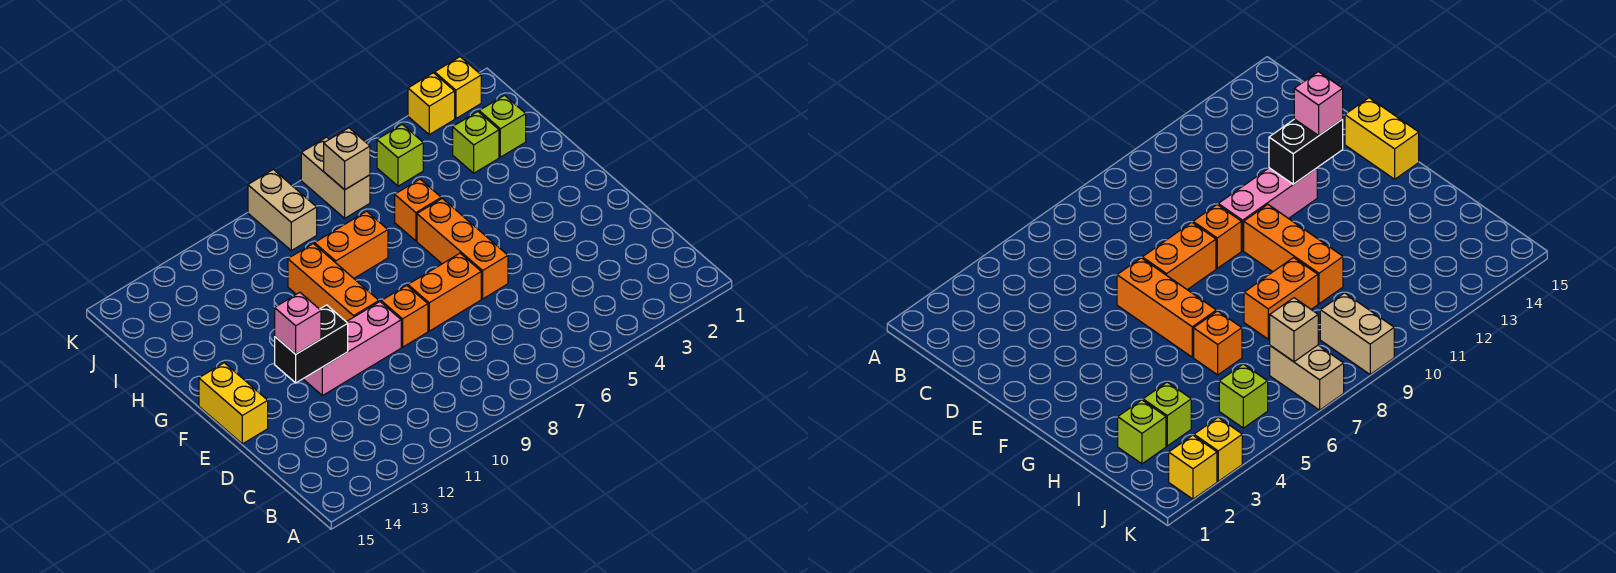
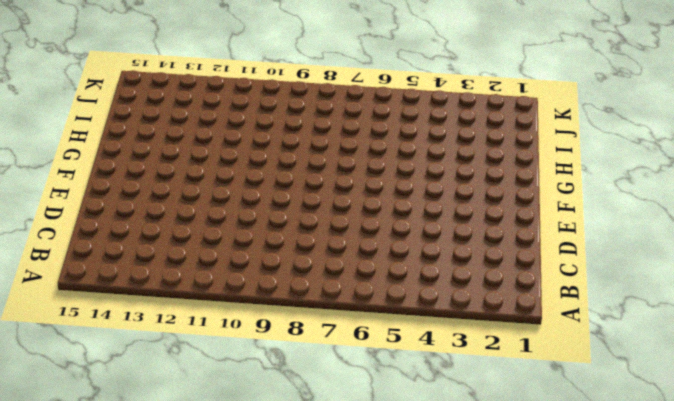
none -> orange 1x3 brick [417,198,508,299]
none -> orange 1x2 brick [408,253,481,331]
none -> orange 1x1 brick [381,285,428,347]

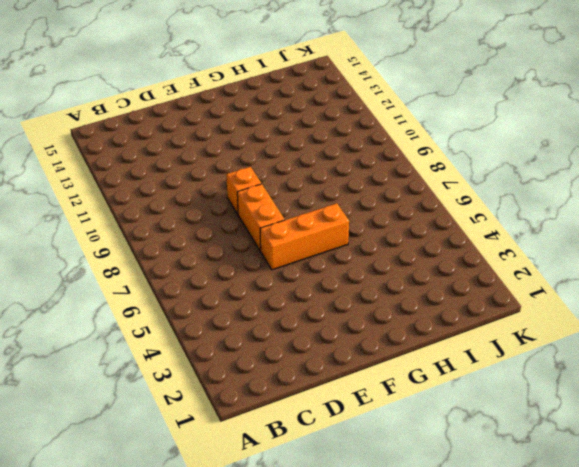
none -> pink 1x3 brick [303,302,401,396]
none -> yellow 1x2 brick [199,363,268,444]
none -> orange 1x3 brick [288,244,379,322]

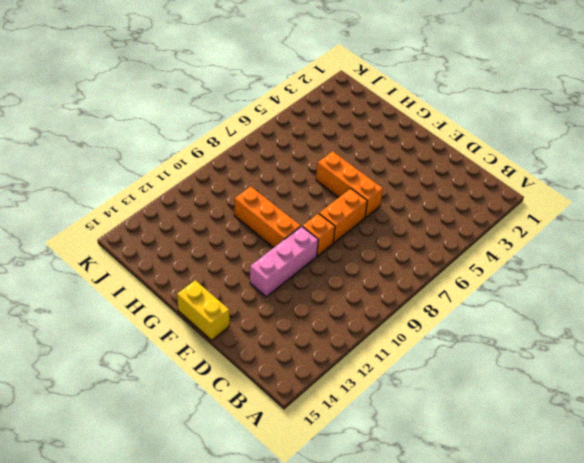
none -> orange 1x1 brick [395,179,441,241]
none -> orange 1x2 brick [315,211,388,278]
none -> lime 1x1 brick [479,95,526,157]

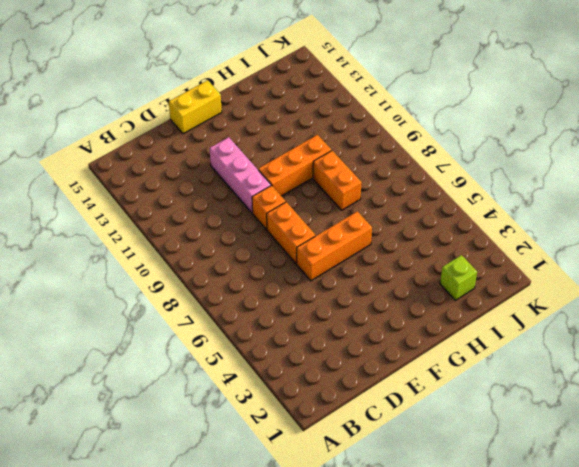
none -> orange 1x1 brick [395,179,441,241]
none -> lime 1x1 brick [453,112,499,173]
none -> lime 1x1 brick [377,124,423,186]

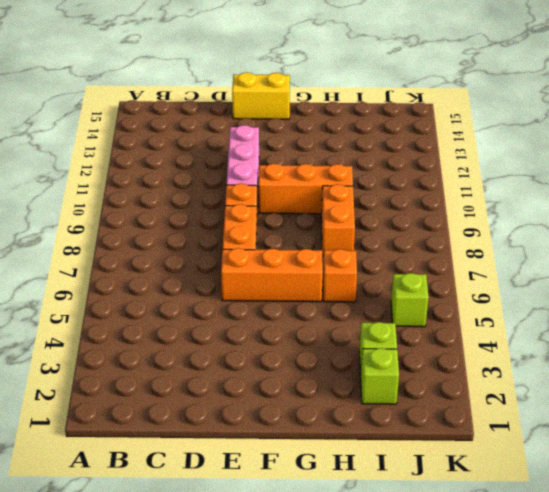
none -> tan 1x2 brick [301,137,370,218]
none -> tan 1x2 brick [248,169,317,251]
none -> yellow 1x1 brick [435,57,481,118]

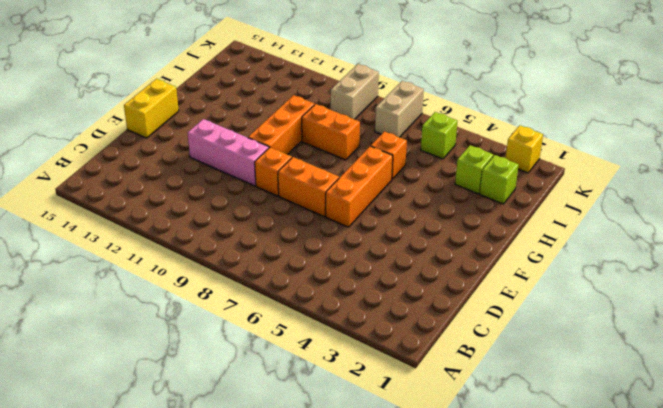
none -> yellow 1x1 brick [408,73,455,134]
none -> black 1x2 brick [275,305,348,383]
none -> tan 1x1 brick [324,128,370,190]

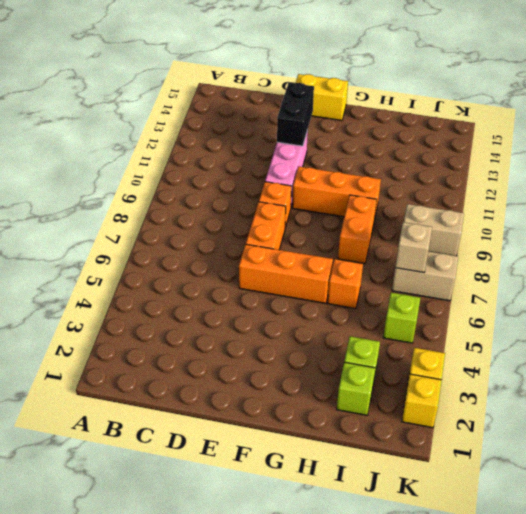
none -> pink 1x1 brick [275,292,321,354]

